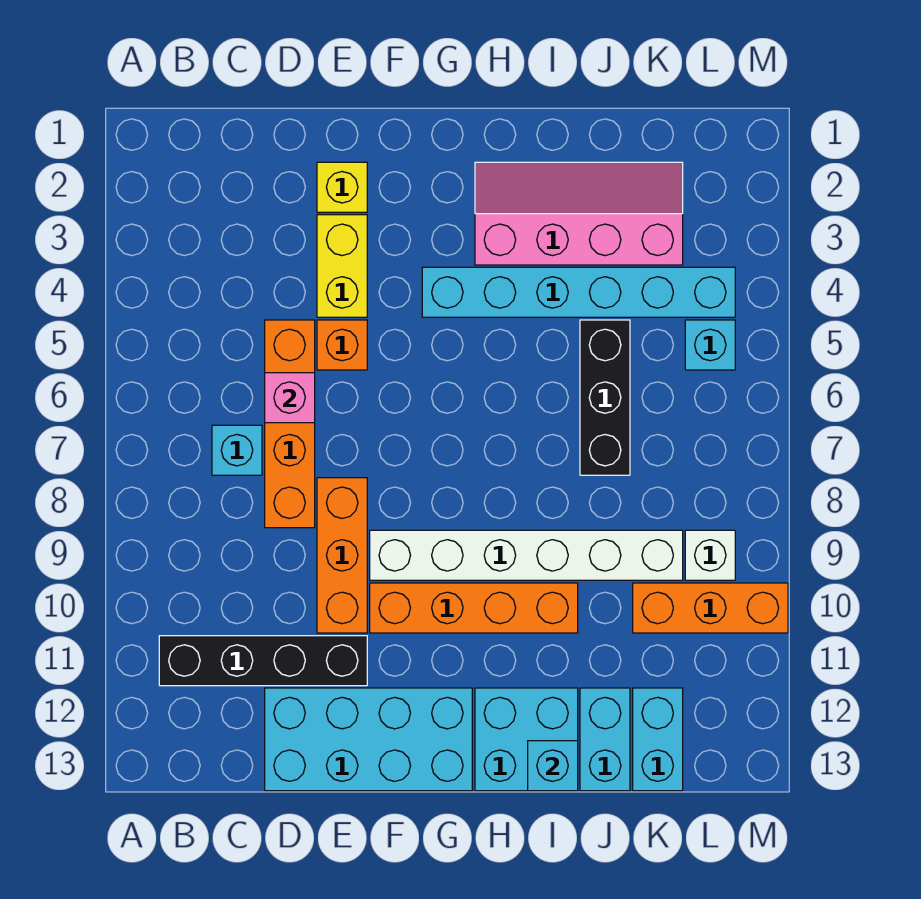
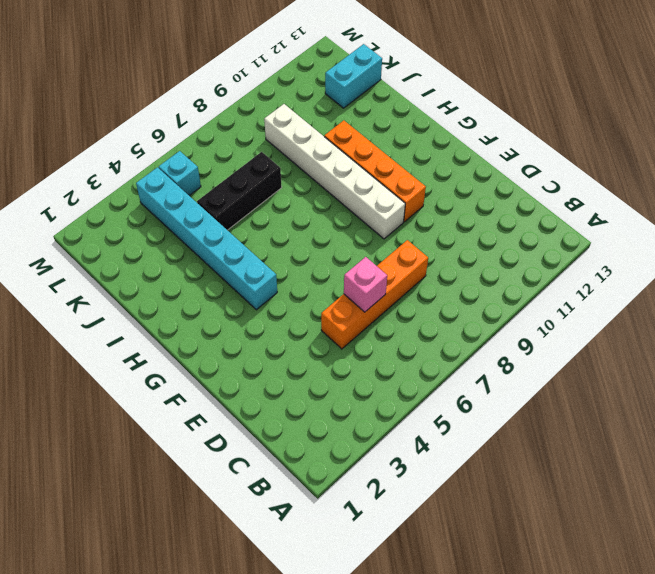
none -> black 1x4 brick [159,636,367,686]
none -> cyan 1x1 brick [212,425,262,475]
none -> cyan 2x4 brick [265,688,472,791]

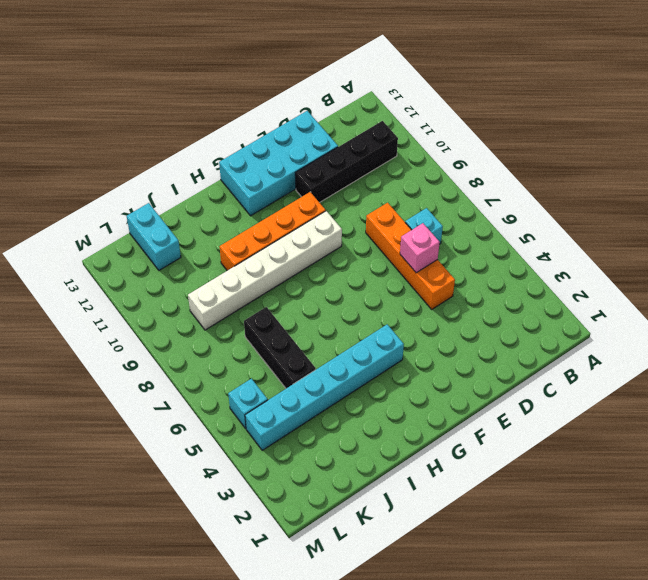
none -> yellow 1x1 brick [317,162,367,212]
none -> yellow 1x2 brick [317,215,367,317]
none -> orange 1x1 brick [317,320,367,370]

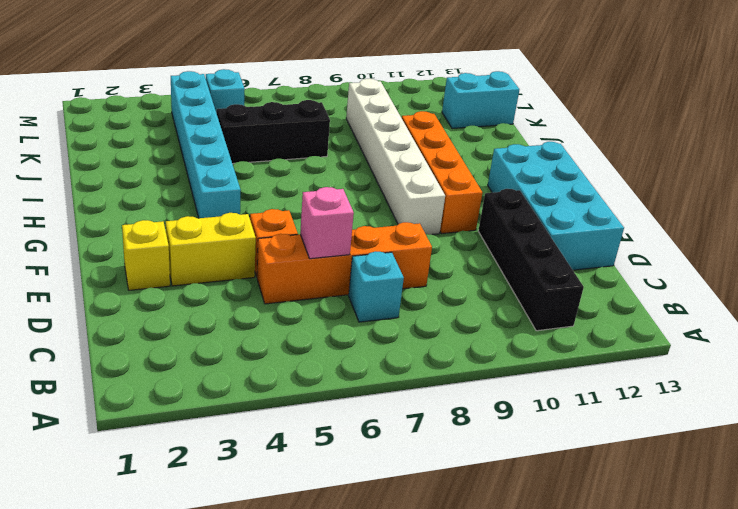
none -> orange 1x3 brick [317,478,367,633]
none -> pink 2x4 slope [475,162,683,265]
none -> cyan 2x2 brick [475,688,578,791]

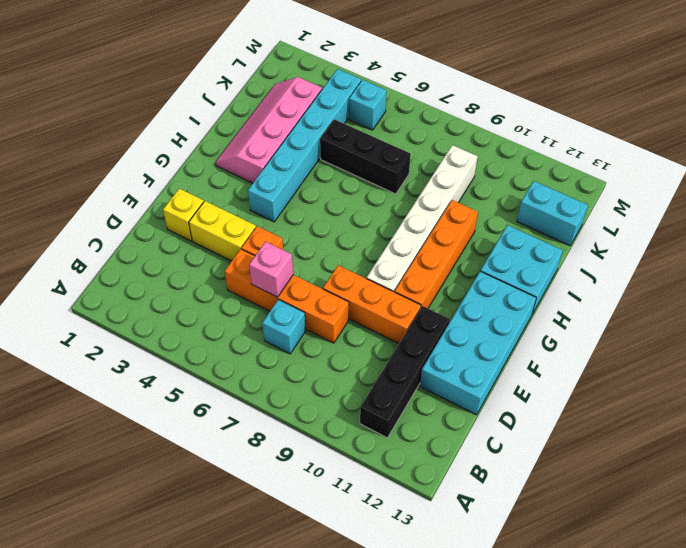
none -> cyan 1x2 brick [580,688,630,791]
none -> orange 1x3 brick [633,583,788,633]
none -> white 1x1 brick [685,530,735,580]

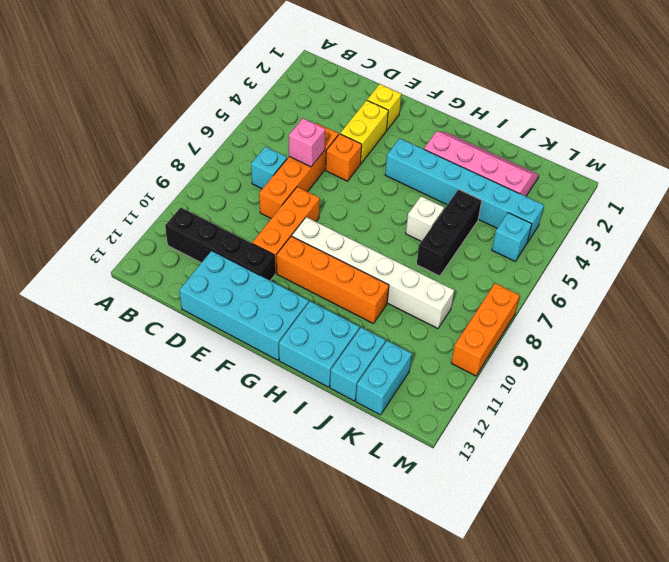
white 1x1 brick [406,196,444,241] -> white 1x1 brick moved to [685,530,735,580]
orange 1x3 brick [451,283,520,376] -> orange 1x3 brick turned to [633,583,788,633]
none -> cyan 1x1 brick [528,741,578,791]

